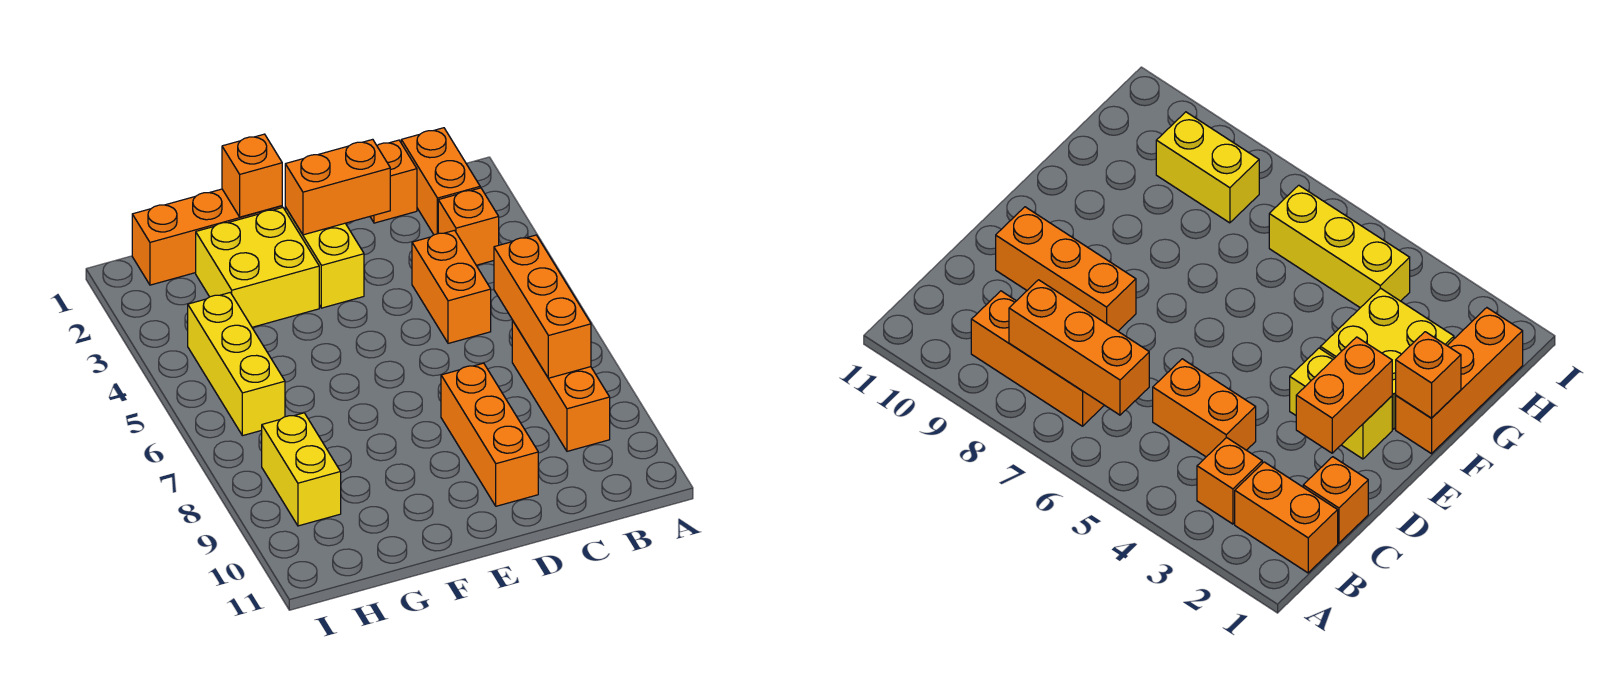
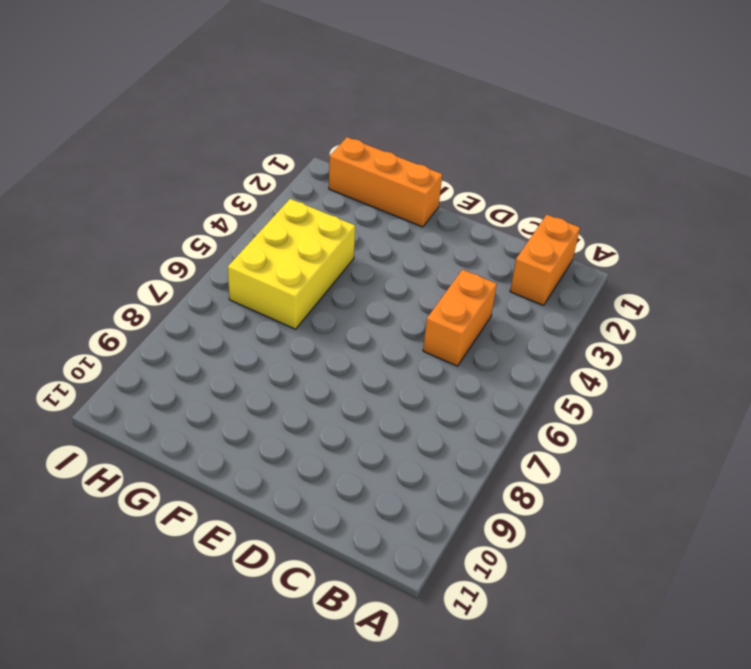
yellow 2x3 brick [228,199,355,329] -> yellow 1x3 brick [188,293,285,436]
none -> orange 1x1 brick [438,188,499,265]
none -> orange 1x3 brick [512,320,610,451]
none -> orange 1x1 brick [370,140,417,223]

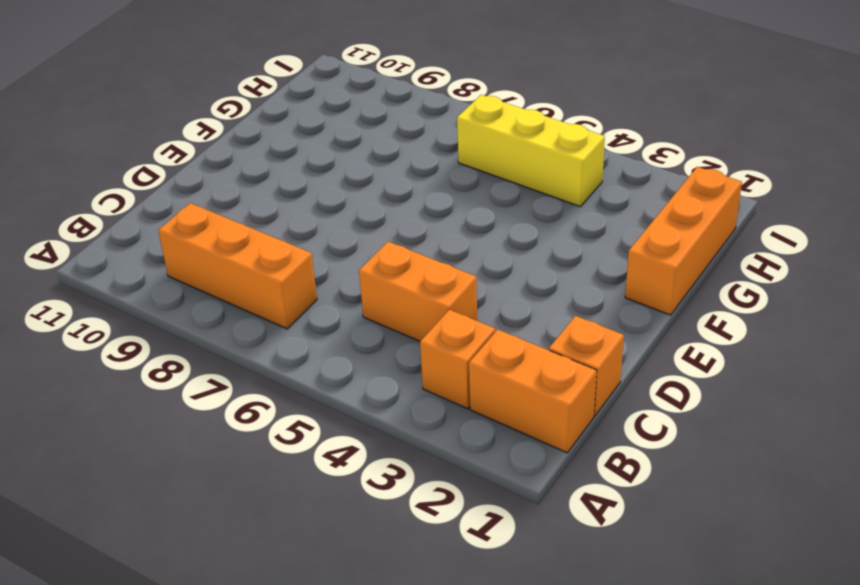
none -> orange 1x3 brick [441,363,538,506]
none -> yellow 1x2 brick [285,207,364,308]
none -> yellow 2x2 brick [196,207,319,327]

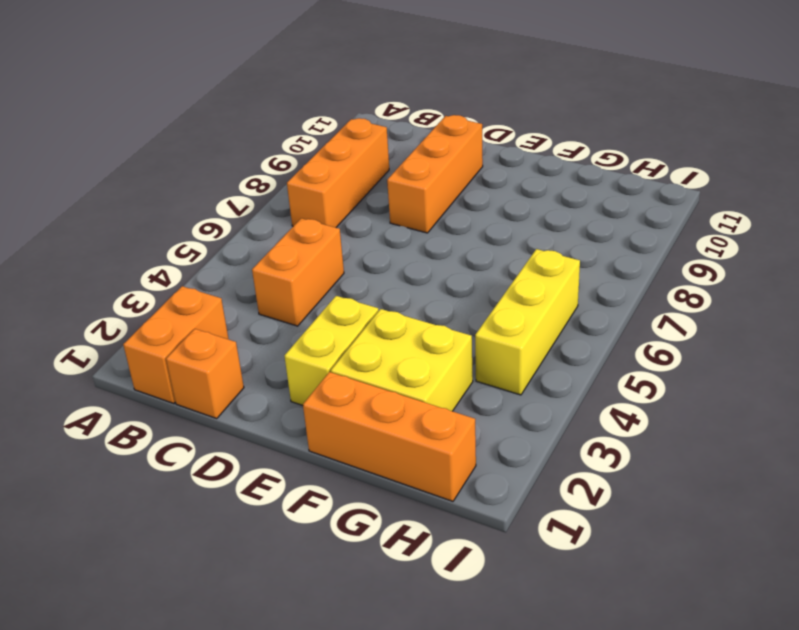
none -> orange 1x1 brick [438,188,499,265]
none -> yellow 1x2 brick [262,413,341,526]
none -> orange 1x3 brick [494,235,591,378]

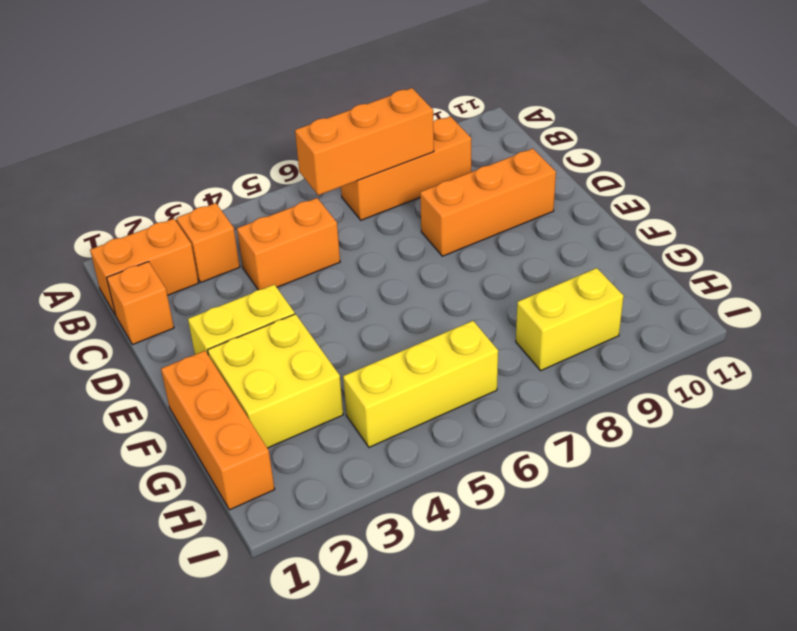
none -> orange 1x2 brick [285,139,390,235]
none -> orange 1x1 brick [222,134,282,217]

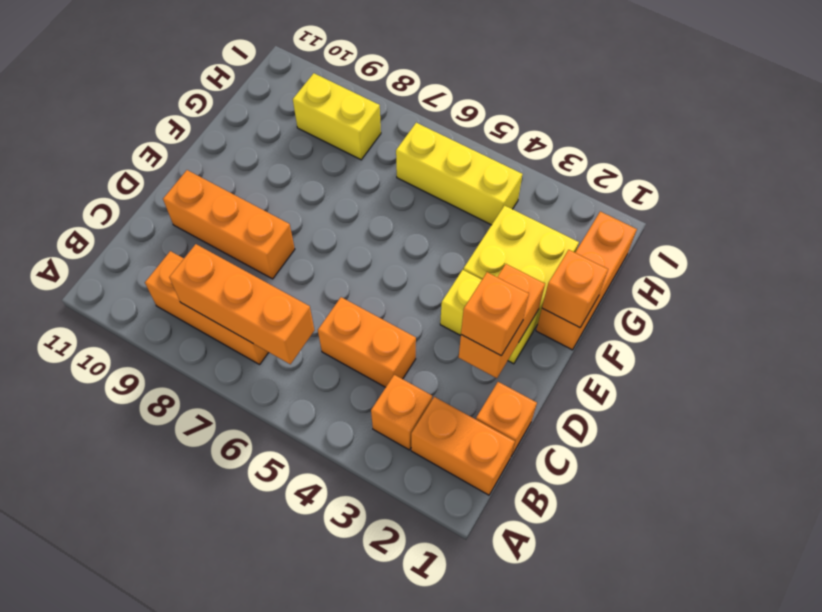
orange 1x1 brick [461,272,529,356] -> none

